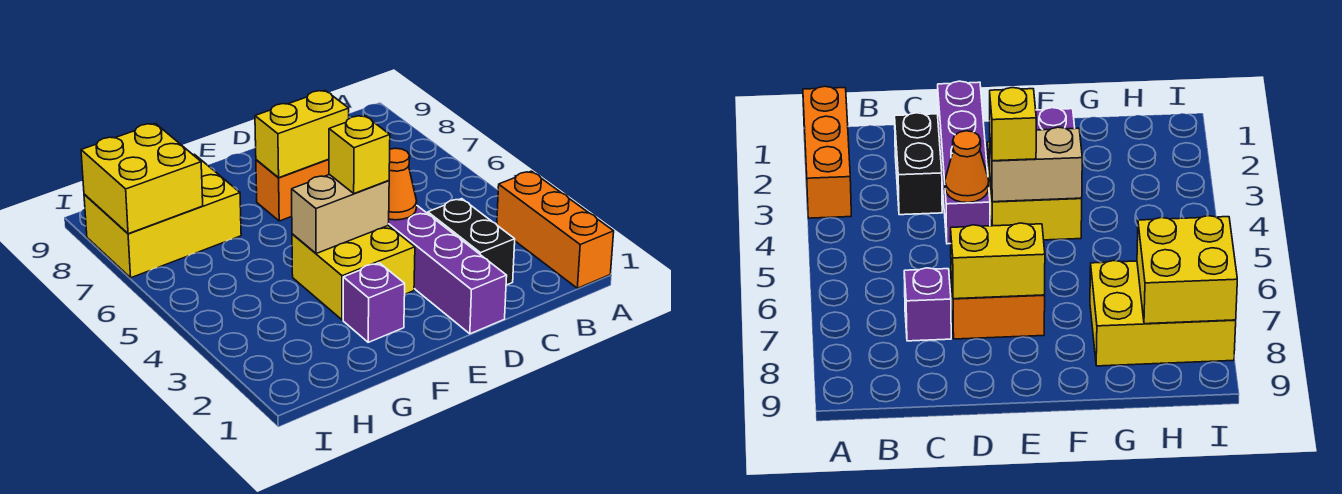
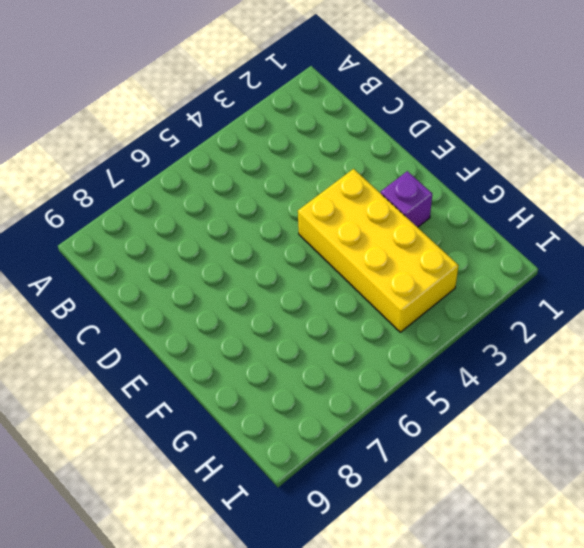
yellow 2x4 brick [298,169,459,332] -> yellow 2x2 brick [292,226,415,320]
none -> orange 1x3 brick [497,171,614,288]
none -> black 1x2 brick [428,199,515,285]
none -> purple 1x1 brick [904,268,951,341]

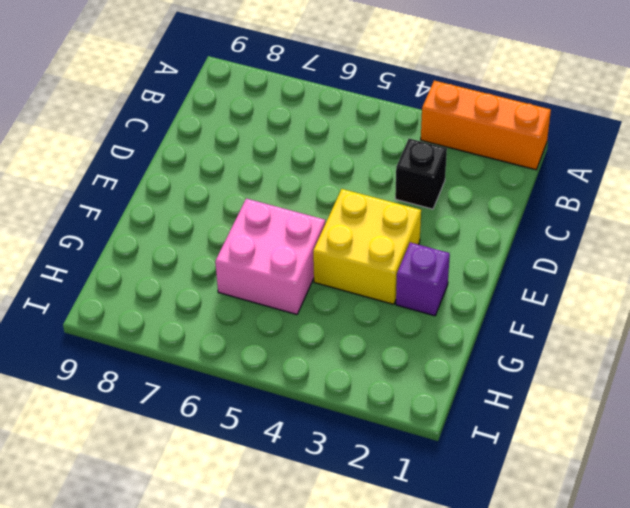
black 1x1 brick [395,139,447,209] -> black 1x2 brick [428,199,515,285]
pink 2x2 brick [215,199,325,314] -> none
none -> purple 1x1 brick [904,268,951,341]
none -> purple 1x4 brick [388,206,507,334]
none -> orange 1x2 brick [256,159,329,221]

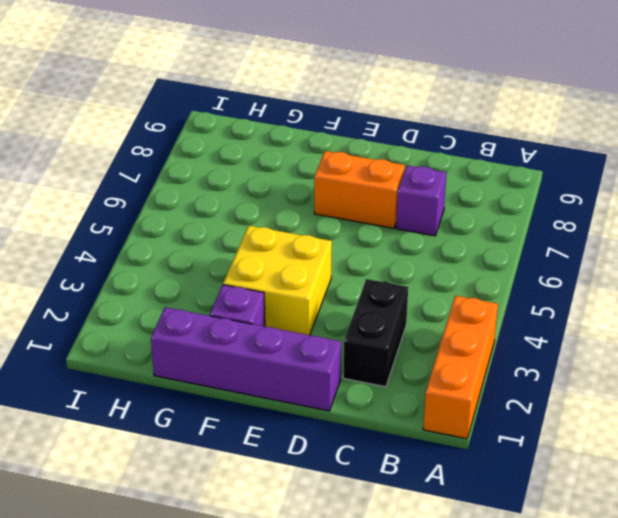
purple 1x4 brick [151,307,341,411] -> purple 1x4 brick turned to [388,206,507,334]
none -> yellow 2x3 brick [84,154,241,278]
none -> orange 1x1 cone [389,148,417,220]
none -> yellow 1x2 brick [255,91,349,178]

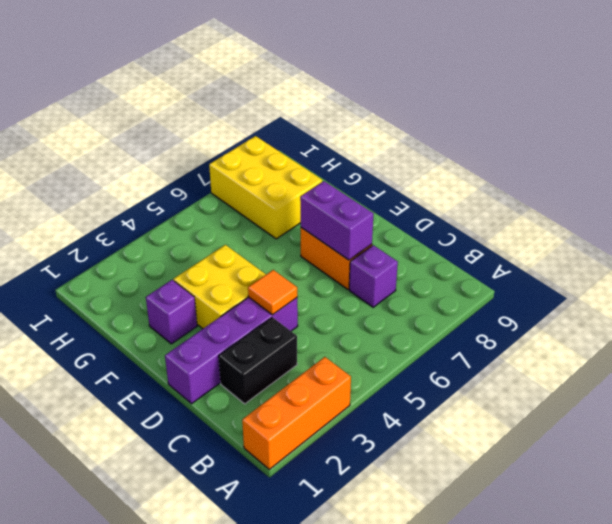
orange 1x1 tile [248,270,297,315] -> orange 1x1 cone [389,148,417,220]
purple 1x2 brick [300,181,374,260] -> yellow 1x2 brick [255,91,349,178]
none -> tan 1x2 brick [292,174,389,254]
none -> yellow 2x2 brick [81,124,203,234]
none -> yellow 1x1 brick [329,116,390,193]

